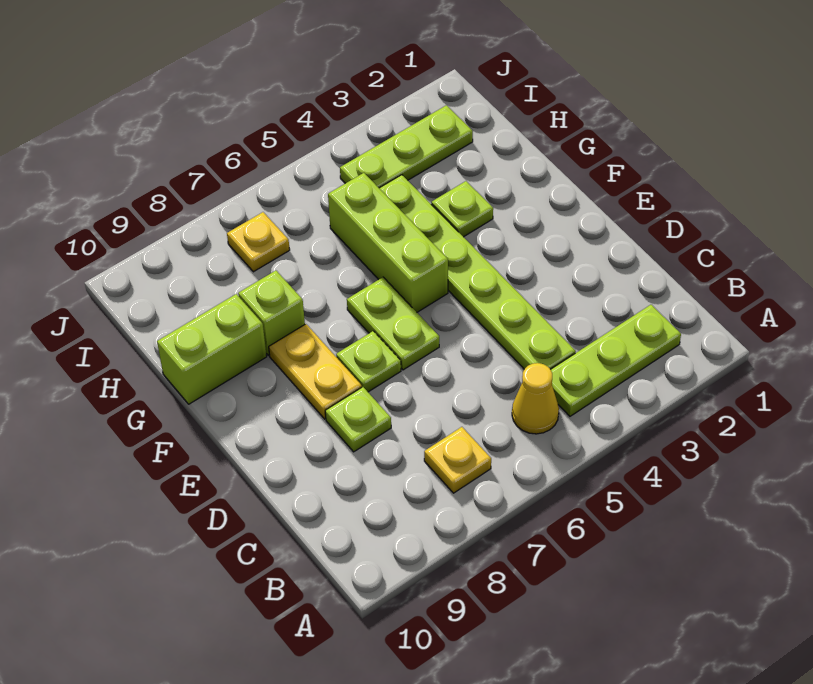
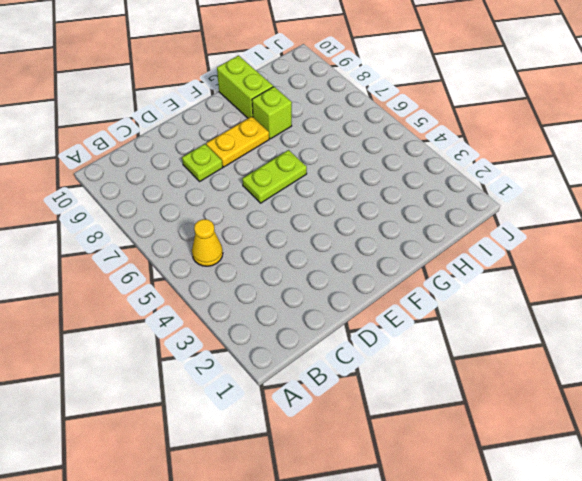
none -> lime 1x3 plate [550,305,681,416]
none -> yellow 1x1 plate [424,427,491,493]
none -> lime 1x6 plate [379,175,576,369]

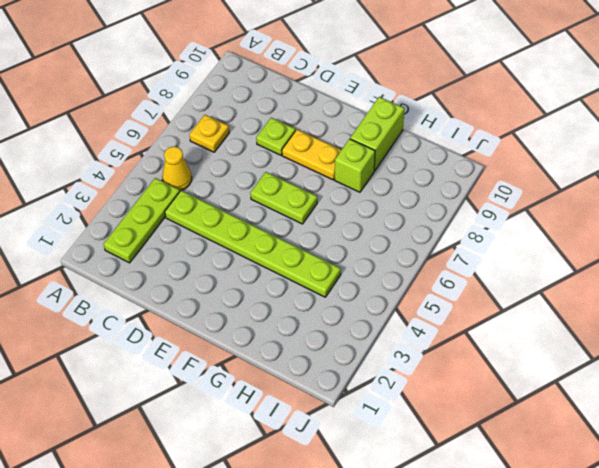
none -> lime 1x1 plate [336,331,401,392]
none -> lime 1x3 brick [328,173,448,312]
none -> lime 1x1 plate [431,181,493,237]

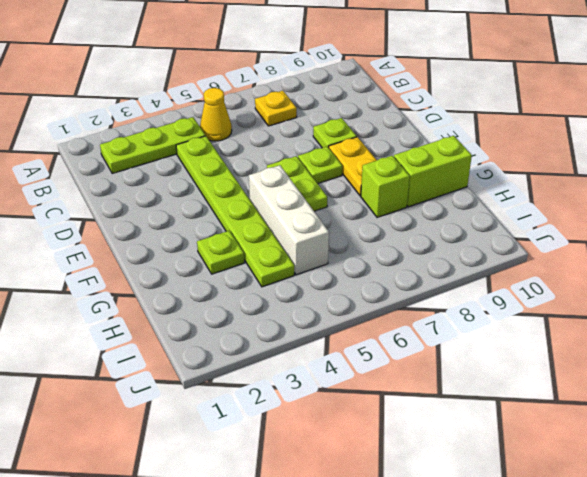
white 1x3 brick [249,165,329,275] -> lime 1x3 brick [328,173,448,312]
none -> lime 1x3 plate [340,105,473,188]
none -> yellow 1x1 plate [227,212,290,272]

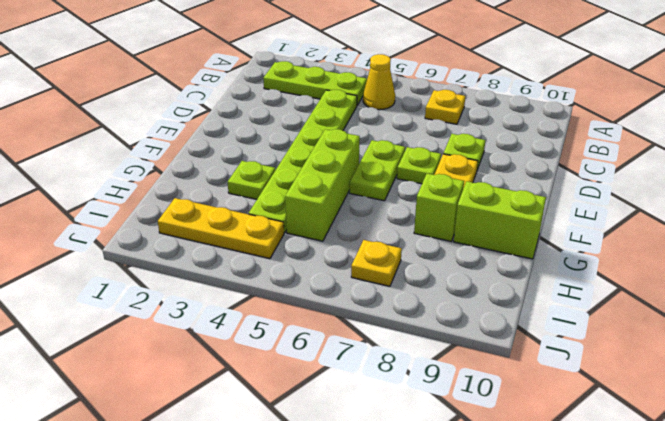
yellow 1x3 plate [158,198,284,259] -> lime 1x3 plate [340,105,473,188]

